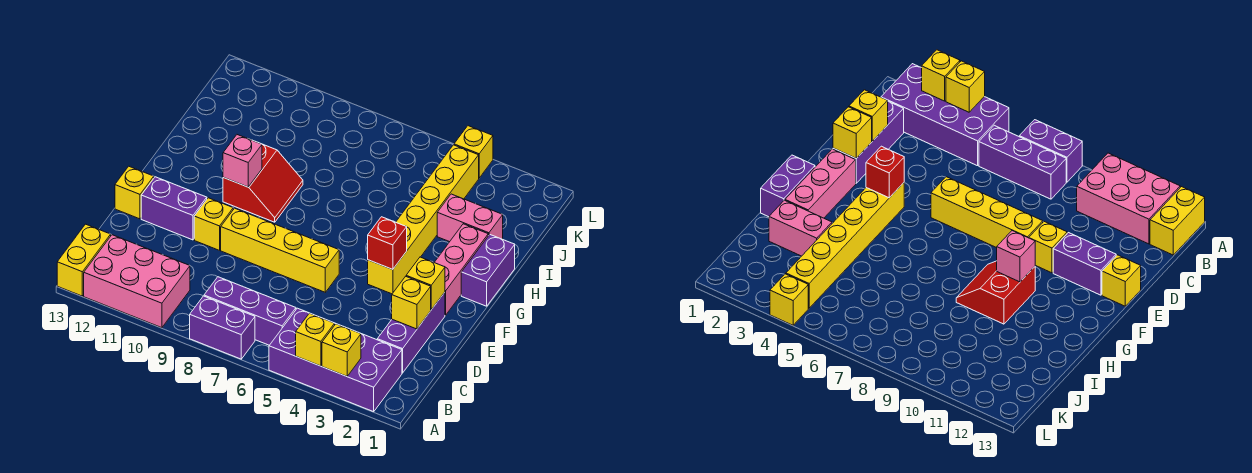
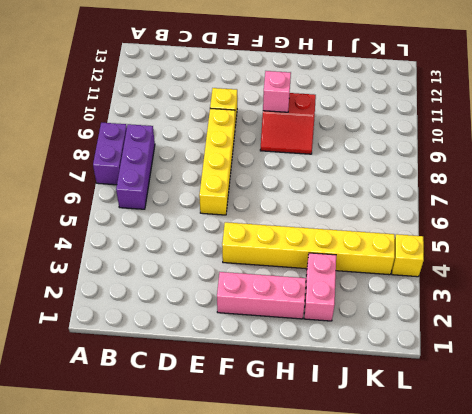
none -> purple 2x4 brick [269,308,402,412]
none -> pink 2x3 brick [84,235,190,328]
none -> yellow 1x2 brick [57,224,111,296]

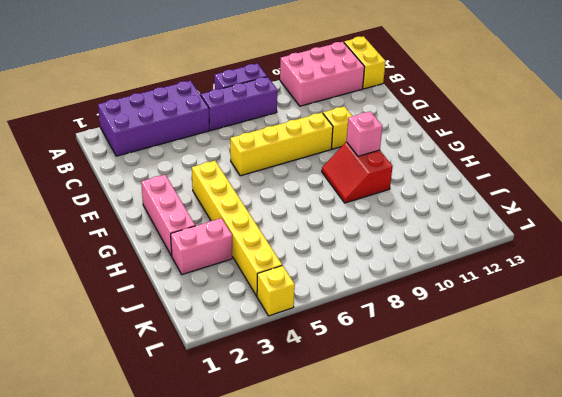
none -> purple 1x3 brick [377,292,445,373]
none -> purple 1x2 brick [141,177,207,240]
none -> yellow 1x1 brick [115,166,154,219]

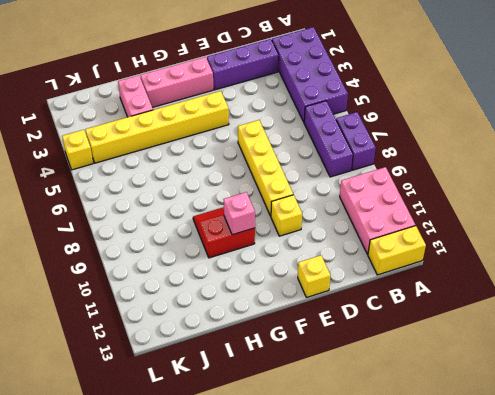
none -> purple 1x2 brick [141,177,207,240]
none -> purple 1x2 brick [461,235,515,306]
none -> yellow 1x1 brick [322,324,361,376]

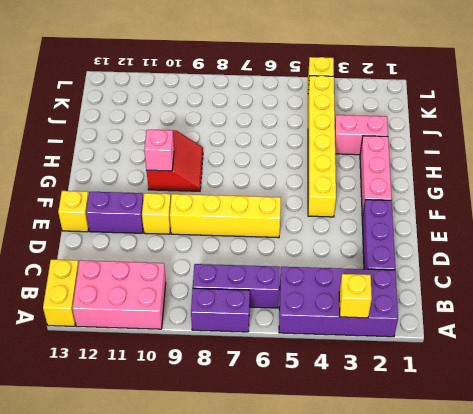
none -> purple 1x2 brick [461,235,515,306]
none -> yellow 1x1 brick [296,313,335,366]
none -> yellow 1x1 brick [392,276,431,329]

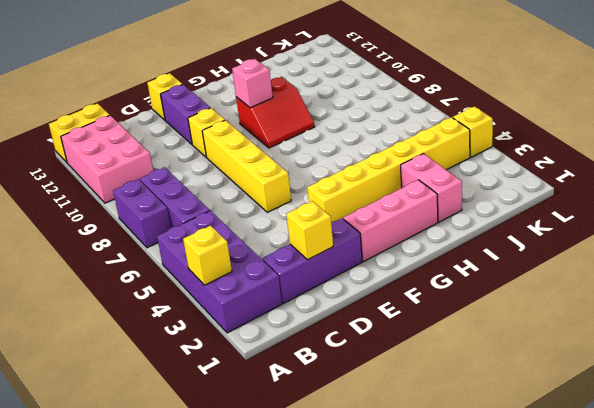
none -> purple 1x2 brick [461,235,515,306]
none -> yellow 1x1 brick [296,313,335,366]
none -> yellow 1x1 brick [406,257,445,310]

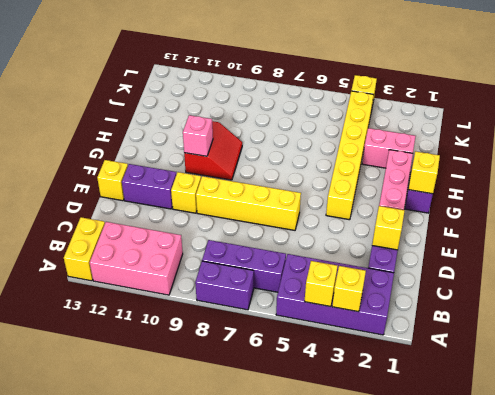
yellow 1x1 brick [409,151,440,194] -> yellow 1x1 brick moved to [406,257,445,310]
none -> red 1x1 brick [368,217,407,270]

